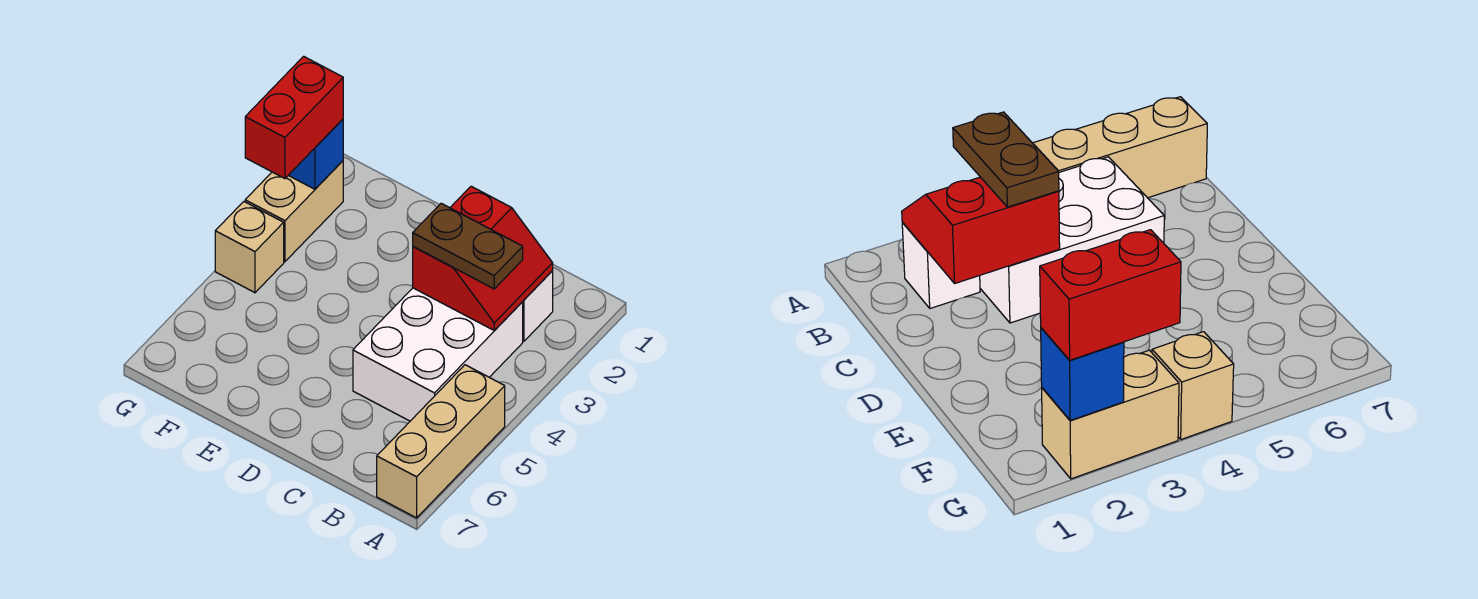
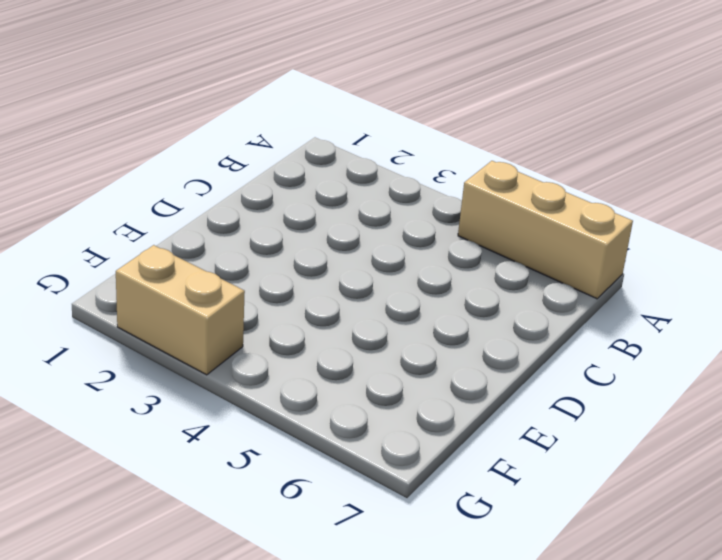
none -> white 1x1 brick [523,271,553,341]
none -> white 2x3 brick [353,288,523,421]

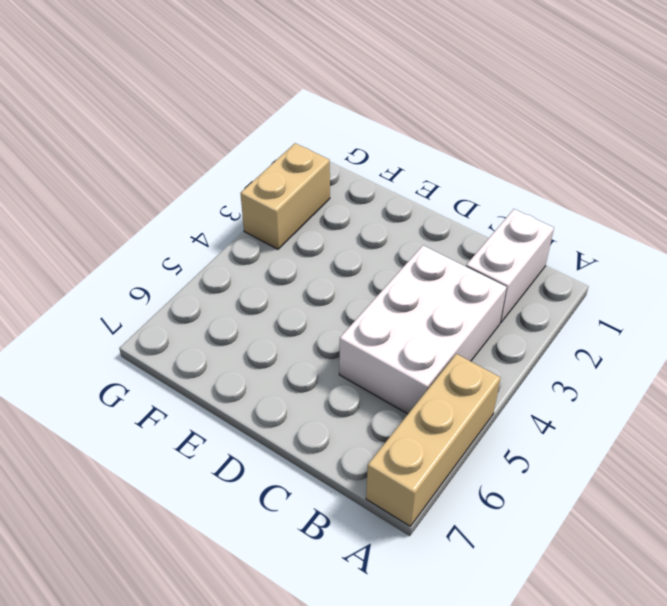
white 1x2 brick [466,209,554,323] -> white 1x1 brick [523,271,553,341]
none -> tan 1x1 brick [215,202,284,293]
none -> red 2x2 slope [413,186,553,331]

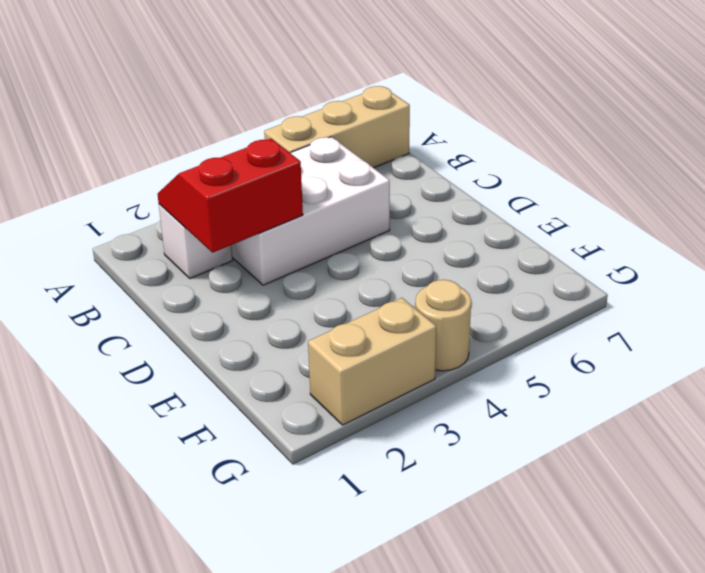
tan 1x1 round brick [415,280,471,371] -> tan 1x1 brick [215,202,284,293]
none -> blue 1x1 brick [288,119,343,189]
none -> brown 1x2 plate [413,203,523,289]

